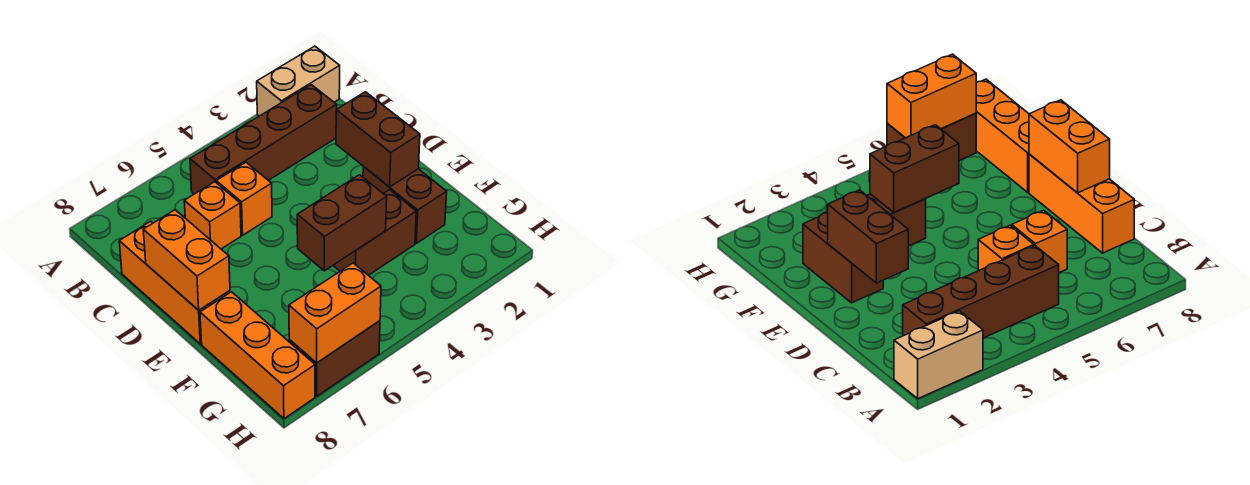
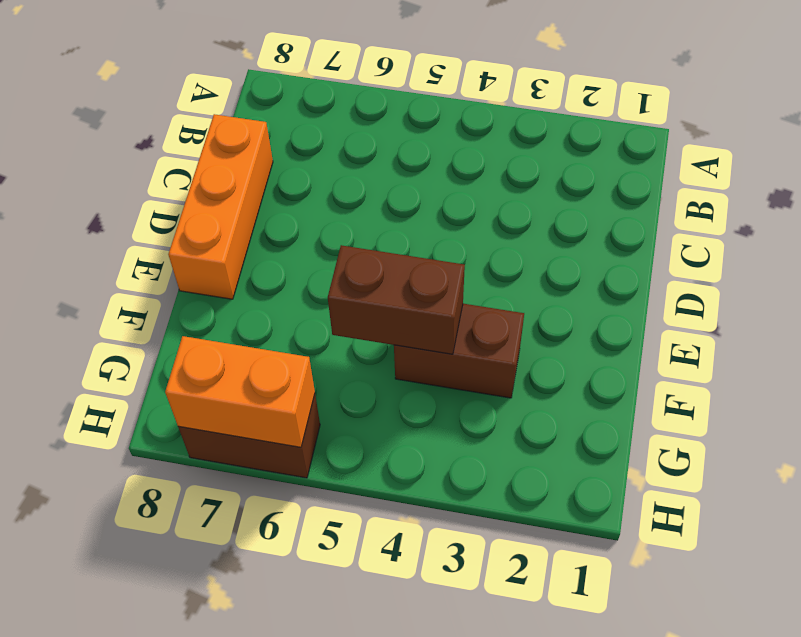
none -> tan 1x2 brick [257,46,340,116]
none -> brown 1x4 brick [190,85,337,194]
none -> orange 1x1 brick [216,162,272,235]

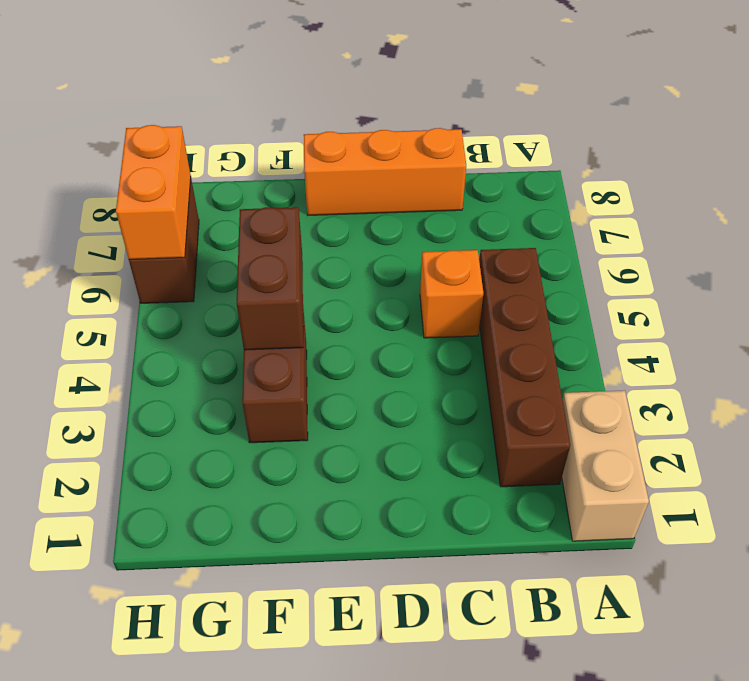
none -> orange 1x1 brick [184,182,241,249]
none -> brown 1x2 brick [363,167,447,243]
none -> orange 1x3 brick [200,292,315,419]

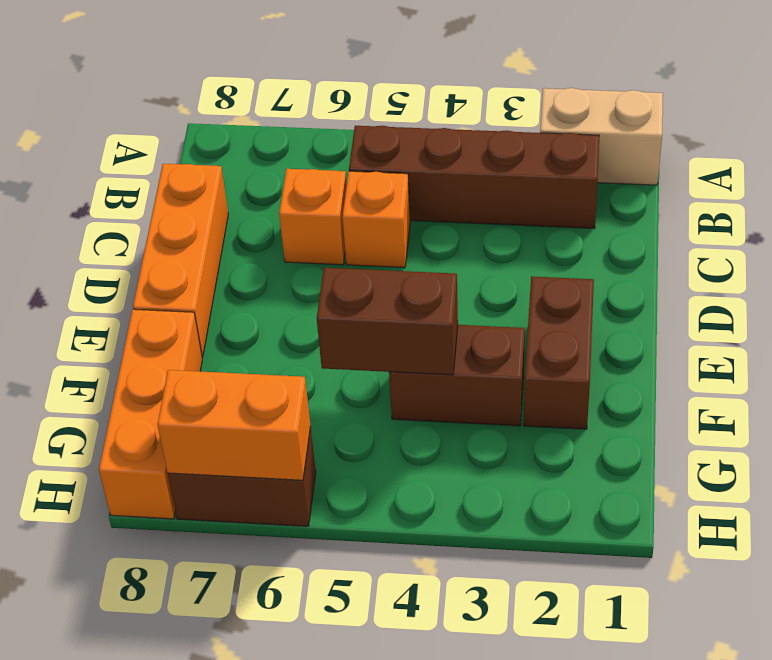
none -> brown 1x2 brick [336,92,420,187]
none -> orange 1x2 brick [143,210,230,310]

